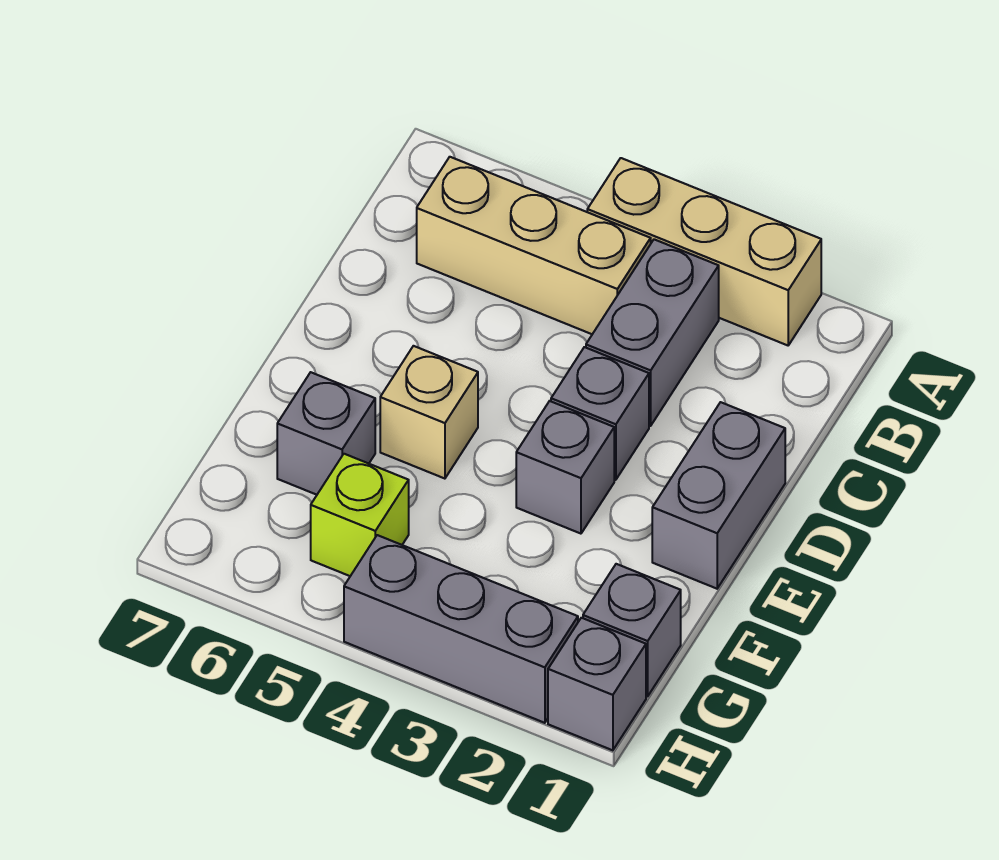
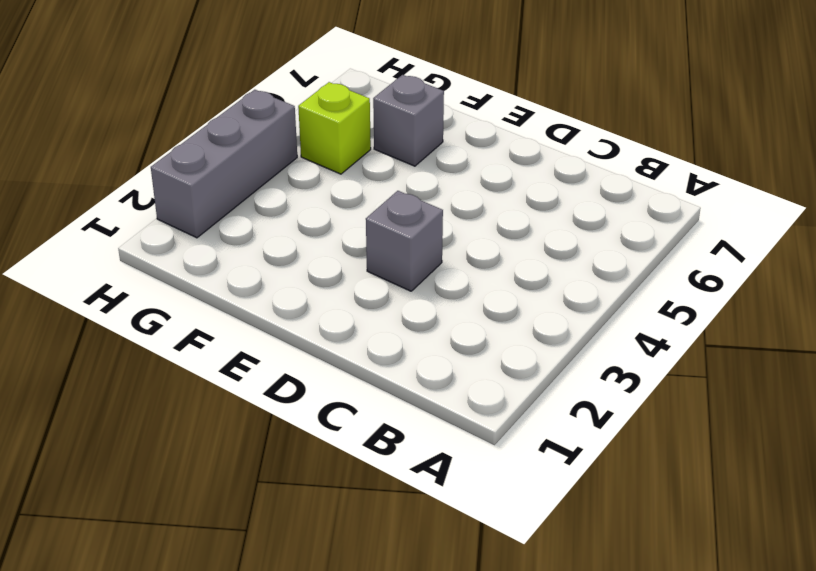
none -> tan 1x3 brick [587,158,821,345]
none -> grey 1x2 brick [586,239,719,426]
none -> tan 1x3 brick [417,157,651,334]

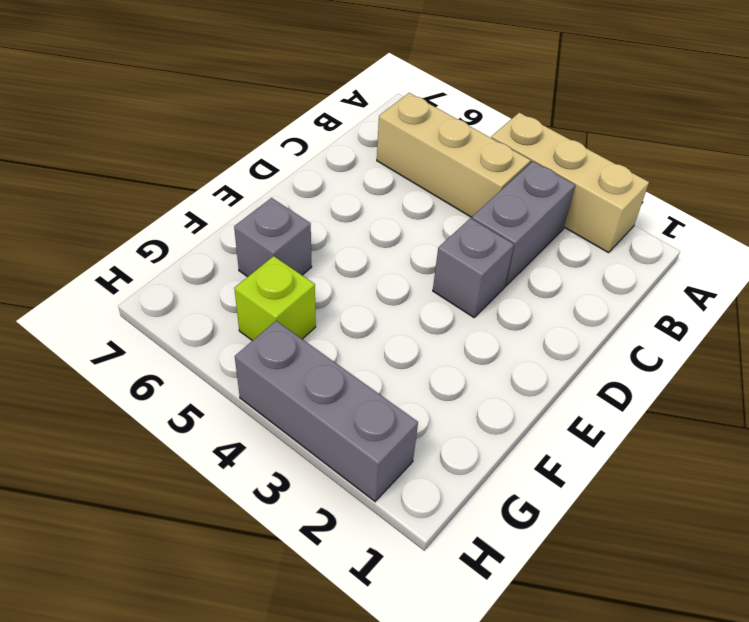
none -> grey 1x2 brick [652,402,785,589]
none -> grey 1x1 brick [516,401,614,534]
none -> tan 1x1 brick [380,346,478,479]

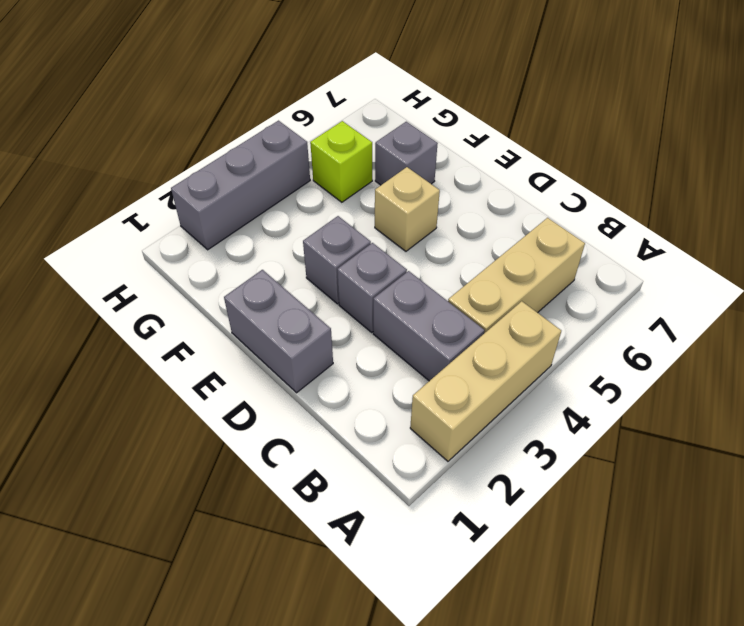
none -> grey 1x1 brick [583,564,681,696]
none -> grey 1x1 brick [548,618,646,750]

